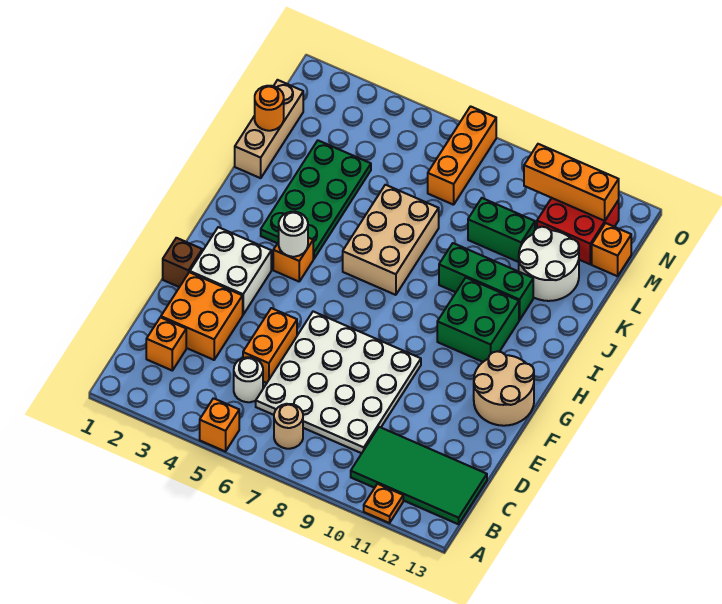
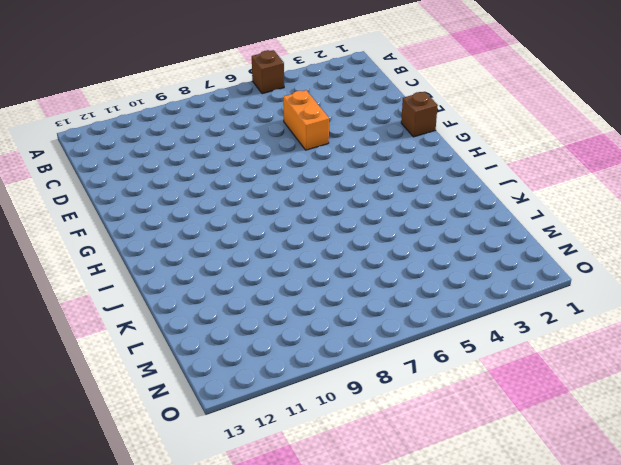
brown 1x1 brick [252,50,284,94] -> orange 1x1 brick [200,398,239,452]
none -> orange 1x1 plate [364,484,403,523]
none -> tan 1x1 round brick [274,404,303,449]
none -> green 2x4 tile [351,427,487,524]

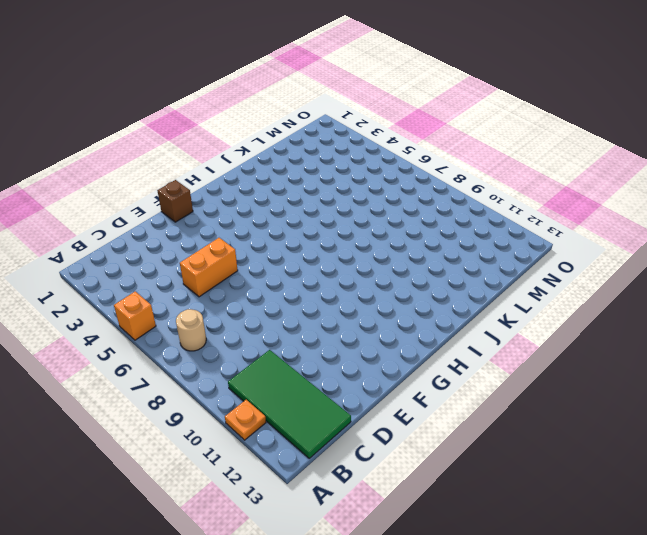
none -> orange 1x1 brick [146,317,186,370]
none -> white 1x1 round brick [234,357,263,402]
none -> white 4x4 plate [256,312,421,453]

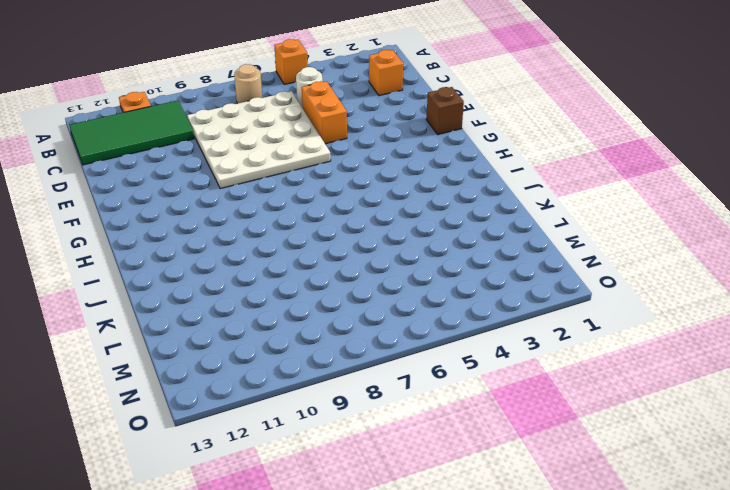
none -> orange 2x2 brick [161,272,243,360]
none -> white 2x2 brick [190,227,271,314]
none -> tan 2x2 round brick [474,351,534,426]

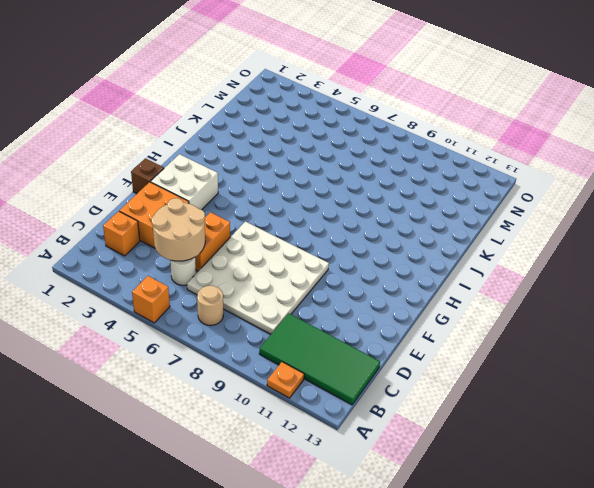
tan 2x2 round brick [151,198,205,261] -> tan 2x2 round brick moved to [474,351,534,426]
none -> orange 1x1 brick [273,238,313,281]
none -> green 2x2 brick [437,278,519,362]
none -> green 2x4 plate [261,141,371,259]

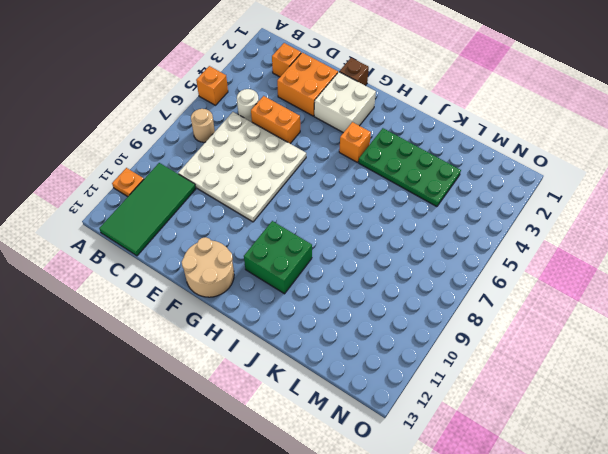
none -> tan 2x3 brick [343,185,439,295]
none -> green 1x3 brick [439,243,533,320]
none -> tan 1x3 brick [235,80,303,178]

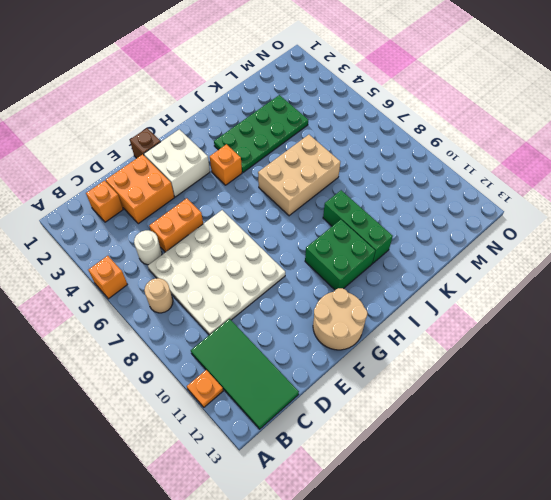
none -> tan 1x3 brick [235,80,303,178]
none -> white 2x2 round brick [519,227,579,301]
none -> green 1x2 brick [468,198,535,262]

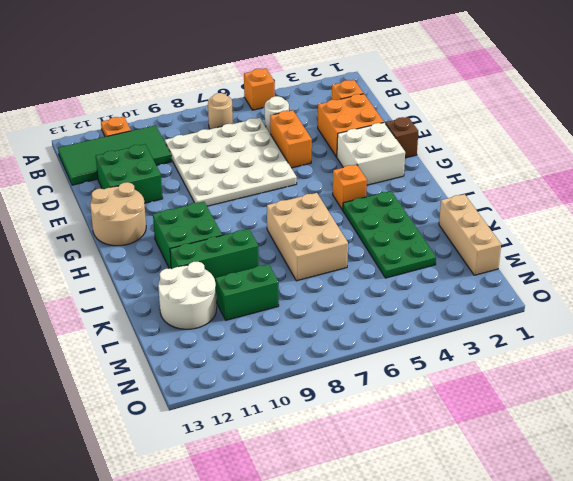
green 2x2 brick [96,144,163,203] -> none
none -> orange 1x3 brick [428,106,496,205]
none -> red 2x2 brick [537,198,619,264]
none -> orange 1x1 brick [592,223,631,276]

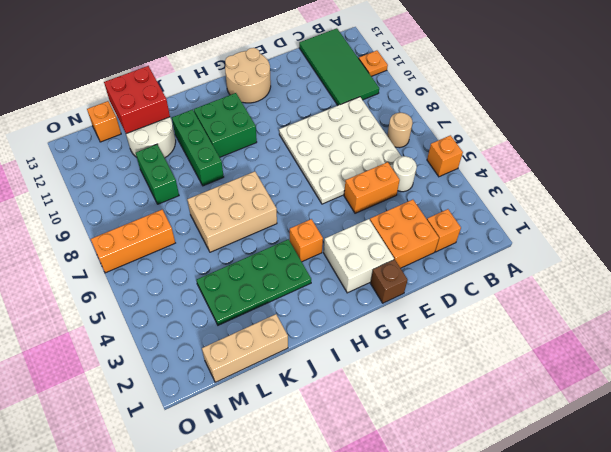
red 2x2 brick [104,66,170,134] -> red 2x2 brick moved to [537,198,619,264]
none -> white 1x1 round brick [279,212,308,257]
none -> orange 1x1 round brick [255,86,284,131]
none -> orange 1x3 brick [524,144,619,221]

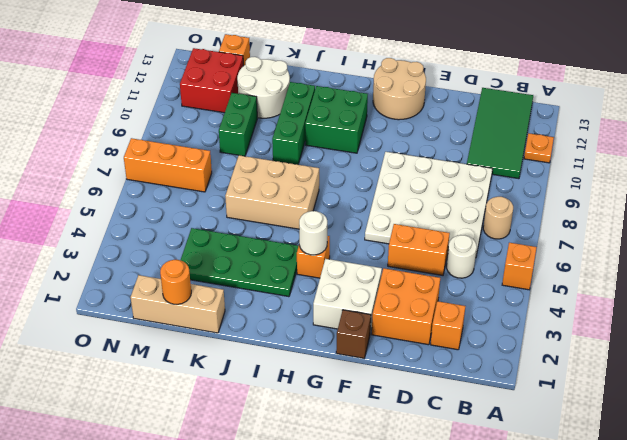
none -> orange 1x3 brick [524,144,619,221]

